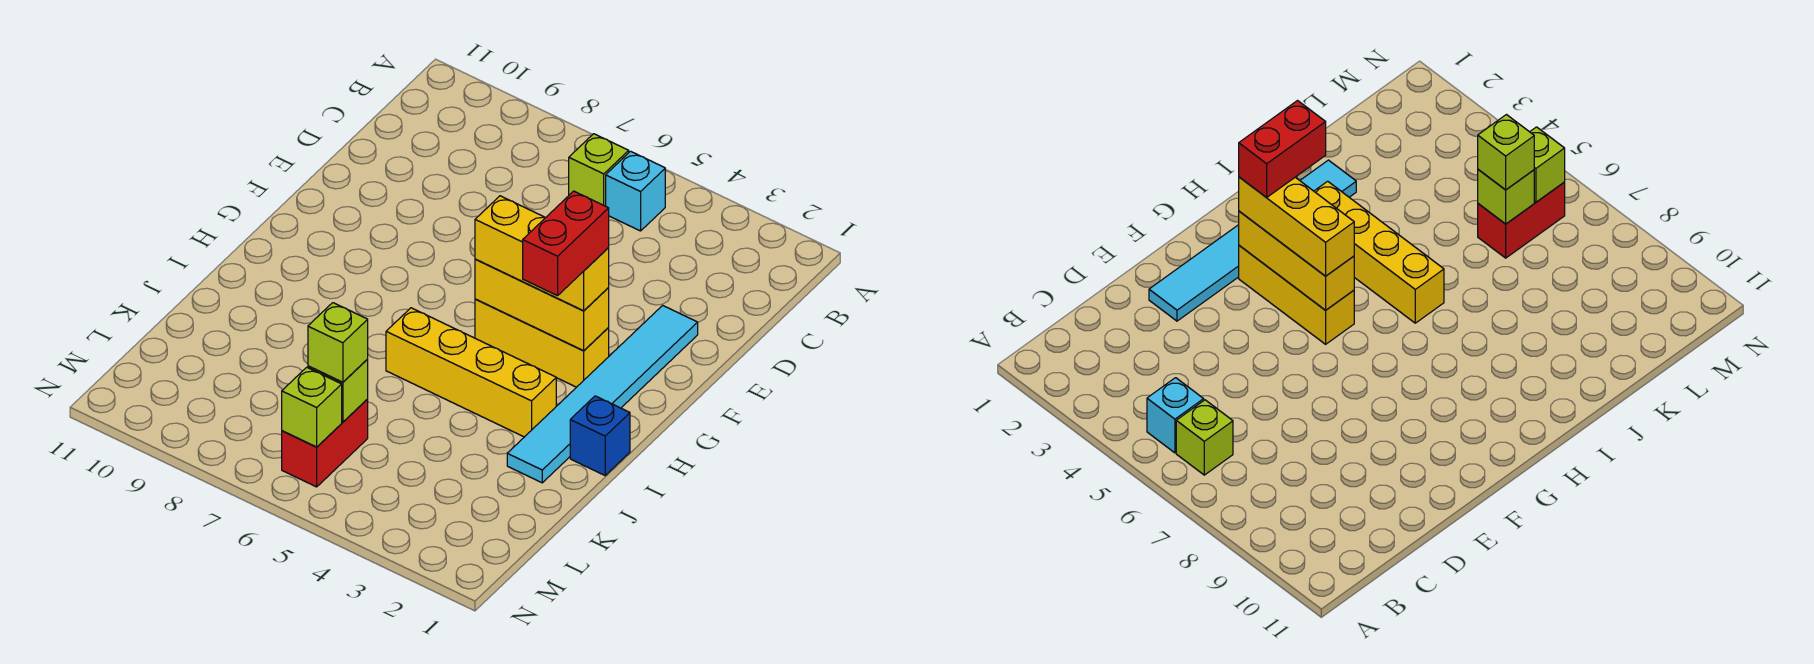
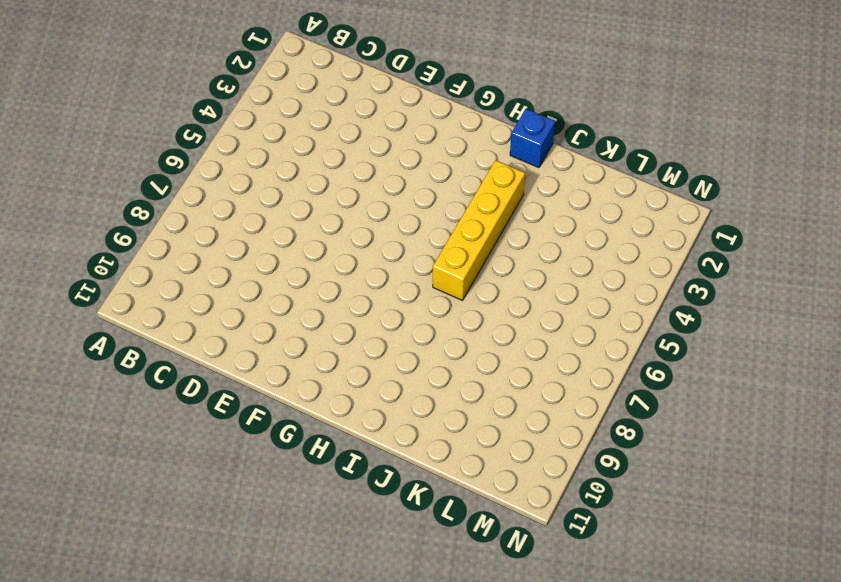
none -> cyan 1x1 brick [606,151,665,231]
none -> lime 1x1 brick [569,134,629,206]
none -> cyan 1x6 tile [507,305,698,483]

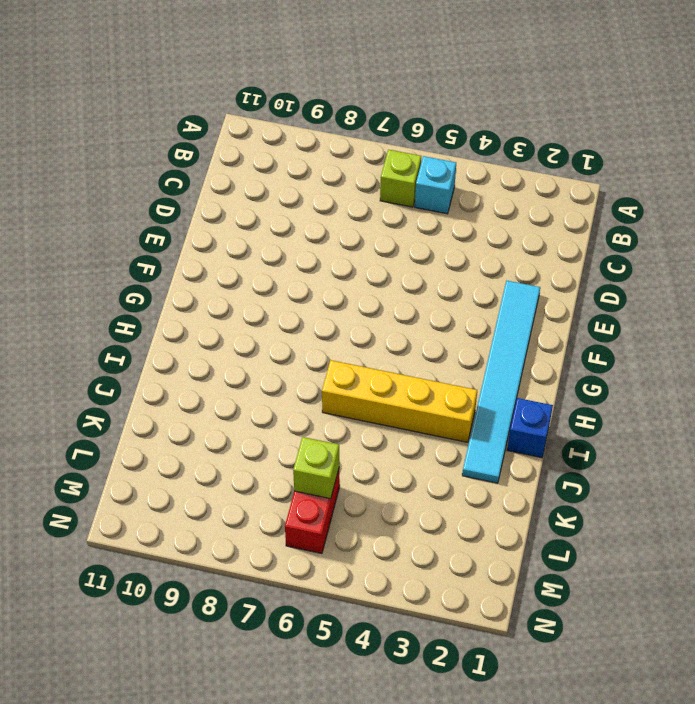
none -> yellow 1x3 brick [475,299,609,387]
none -> yellow 1x3 brick [475,259,609,351]
none -> lime 1x1 brick [282,367,342,447]

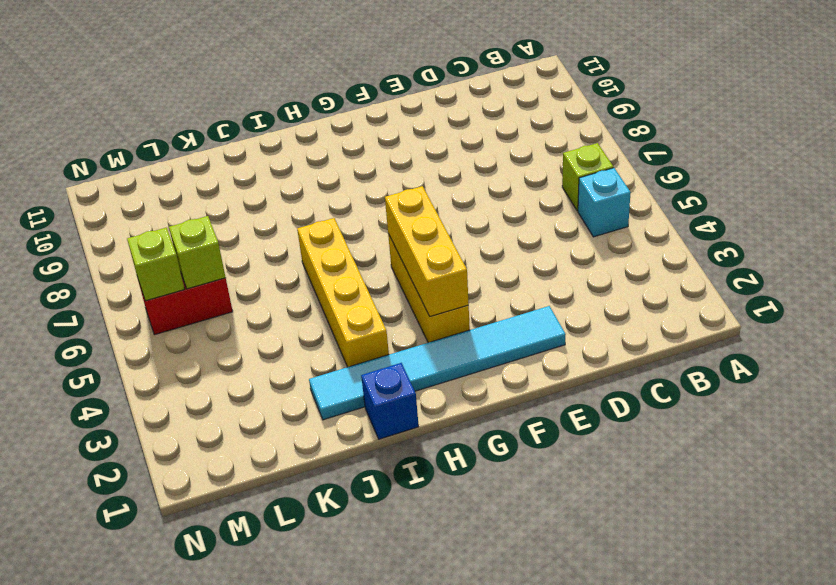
none -> yellow 1x3 brick [475,196,609,311]
none -> lime 1x1 brick [308,303,368,382]
none -> red 1x2 brick [523,191,609,296]

